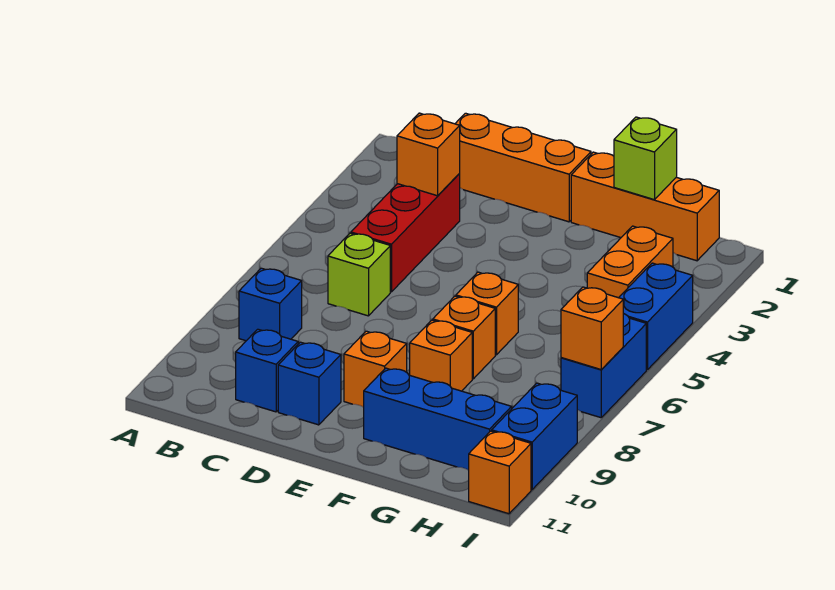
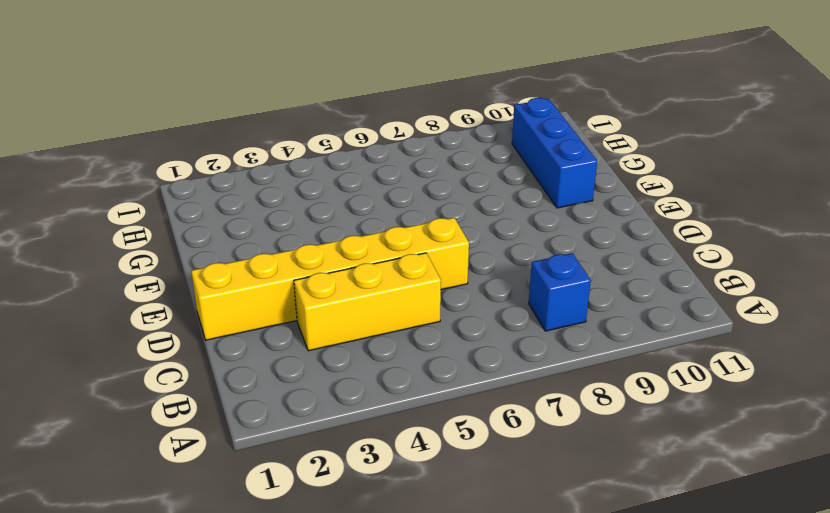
yellow 1x3 brick [294,253,441,351] -> red 1x3 brick [351,174,460,292]
yellow 1x6 brick [191,218,469,340] -> orange 1x3 brick [455,113,591,222]
none -> lime 1x1 brick [328,233,390,316]
none -> blue 1x1 brick [236,329,298,412]
none -> blue 1x1 brick [278,342,341,425]

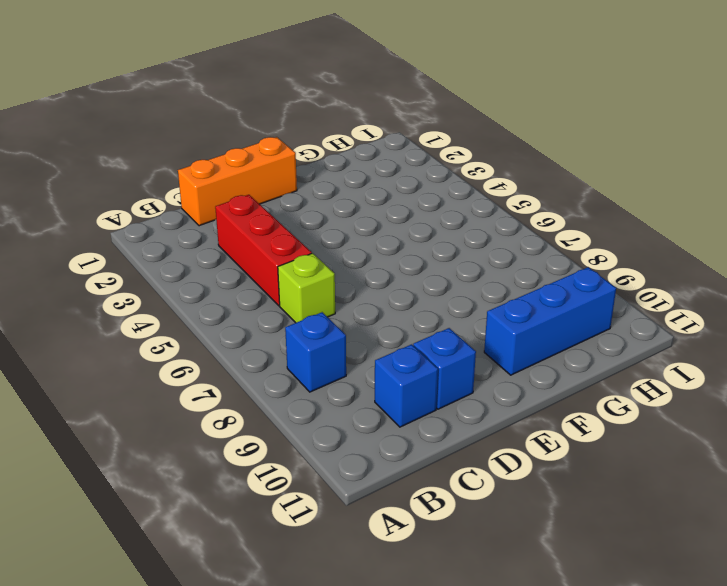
none -> orange 1x1 brick [344,331,407,407]
none -> orange 1x3 brick [571,152,719,261]
none -> orange 1x1 brick [456,272,518,355]

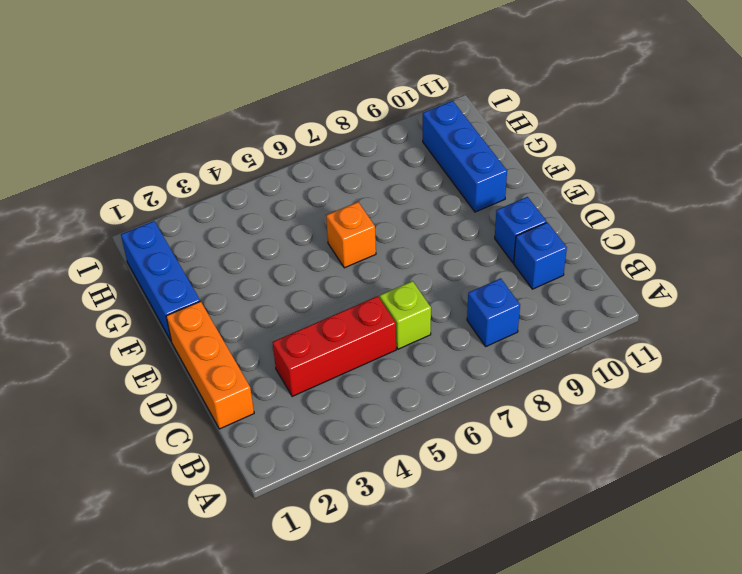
blue 1x3 brick [121,221,200,341] -> orange 1x3 brick [571,152,719,261]
none -> orange 1x1 brick [344,331,407,407]
none -> orange 1x1 brick [433,296,495,379]
none -> orange 1x1 brick [410,320,472,391]

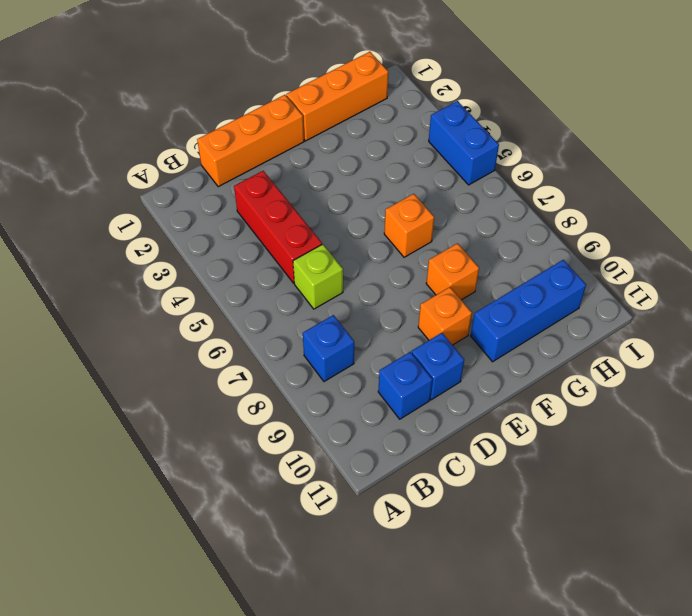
none -> orange 1x1 brick [433,296,495,379]
none -> orange 1x2 brick [587,226,673,298]
none -> blue 1x2 brick [561,313,646,418]

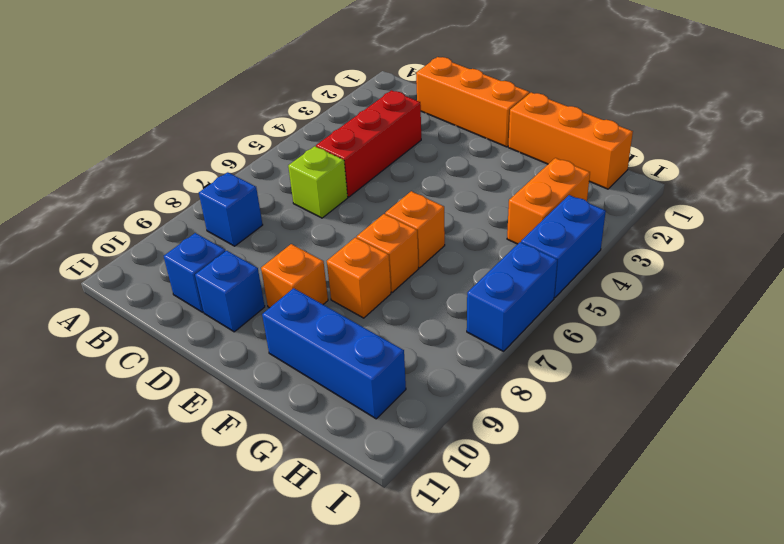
none -> blue 1x2 brick [492,383,577,490]
none -> orange 1x1 brick [469,431,531,514]
none -> orange 1x1 brick [397,113,460,196]

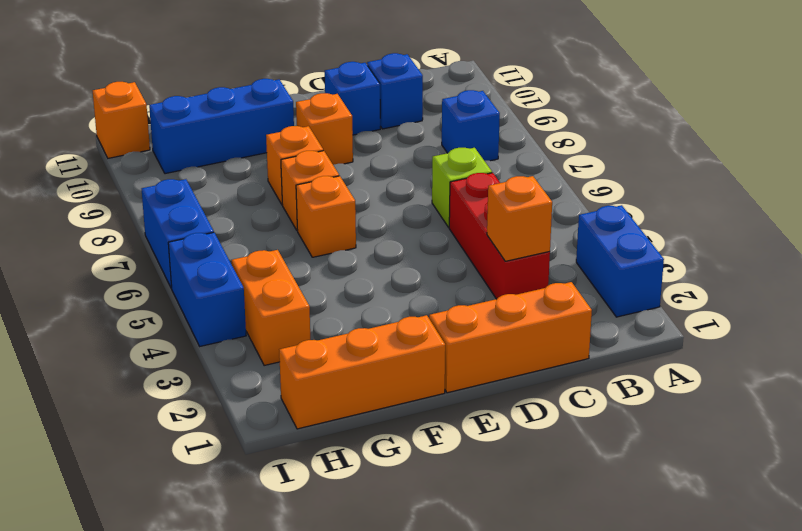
blue 1x2 brick [576,205,664,317] -> blue 1x2 brick moved to [492,383,577,490]
none -> lime 1x1 brick [614,117,677,200]
none -> orange 1x1 brick [561,287,623,370]

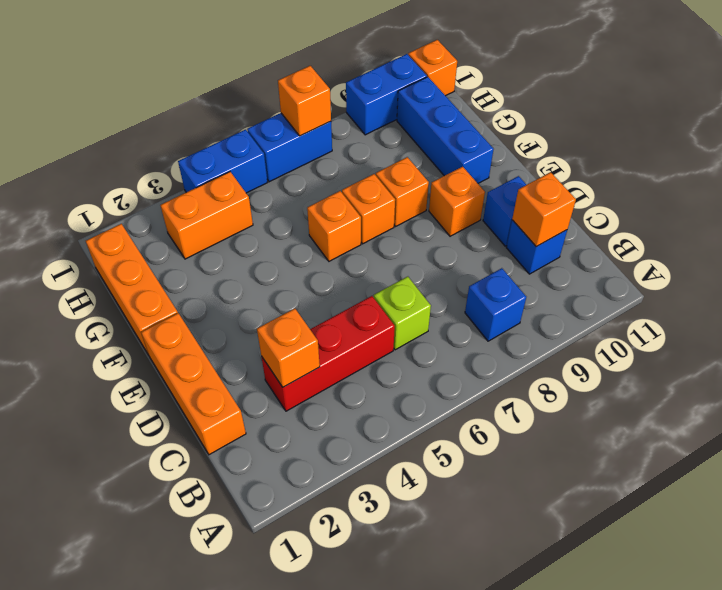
orange 1x1 brick [512,172,576,247] -> none
none -> lime 1x1 brick [614,117,677,200]

